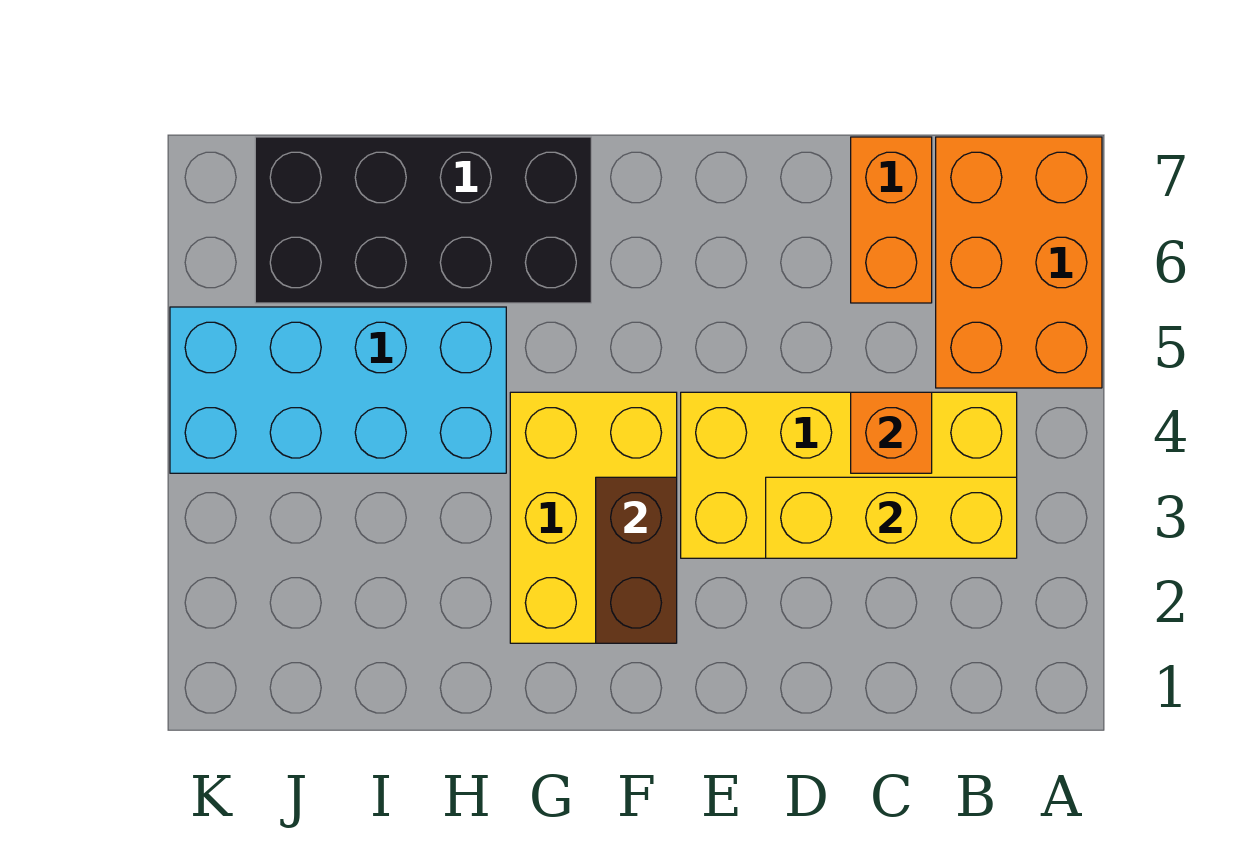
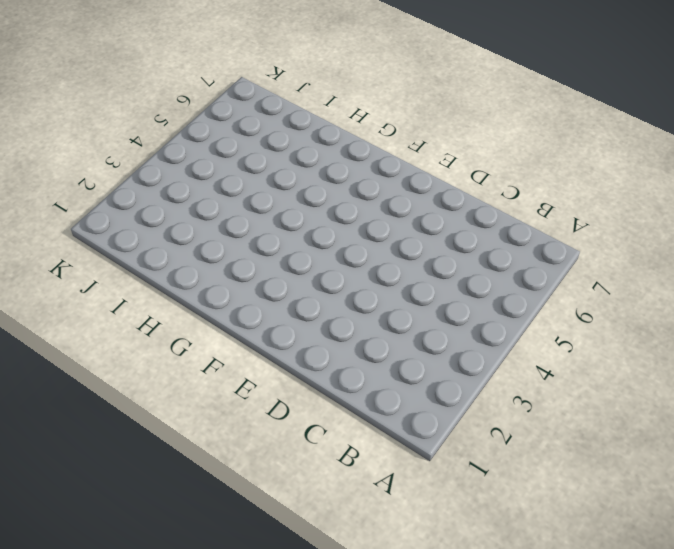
none -> orange 2x3 brick [936,137,1102,388]
none -> yellow 2x4 brick [681,392,1017,558]

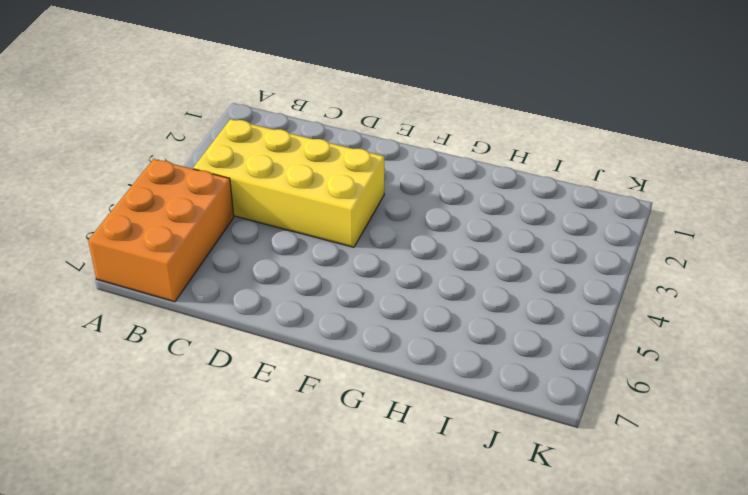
none -> orange 1x2 brick [851,137,932,303]
none -> yellow 2x3 brick [510,392,677,643]

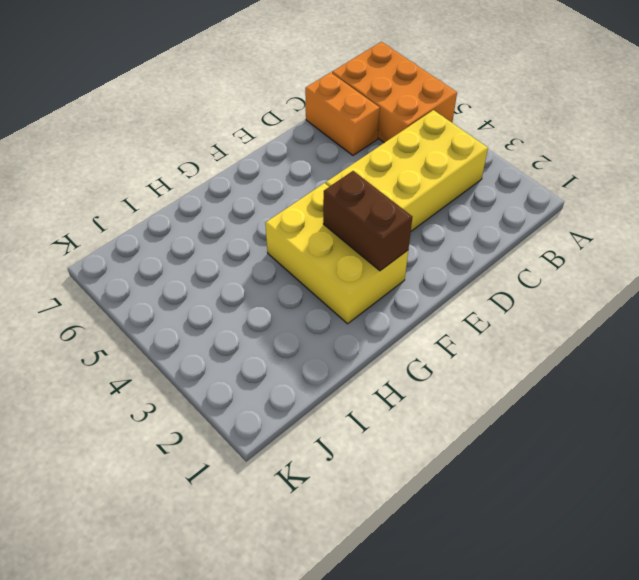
none -> black 2x4 brick [255,137,591,303]
none -> cyan 2x4 brick [170,307,506,473]

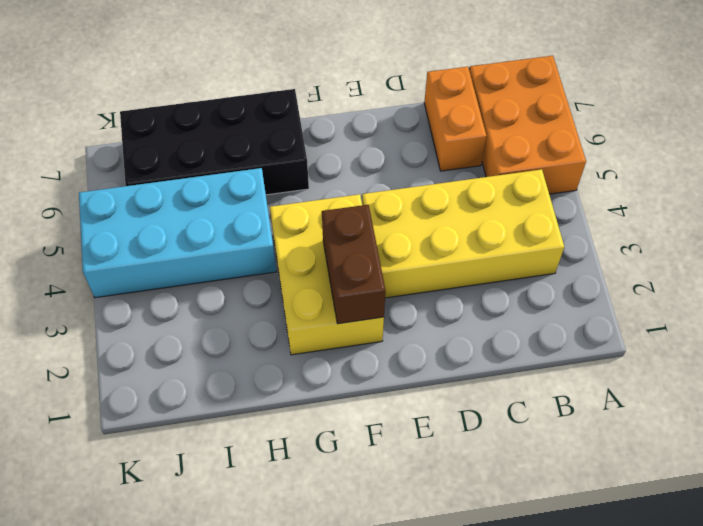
none -> yellow 1x3 brick [766,477,1017,558]
none -> orange 1x1 brick [851,392,932,473]

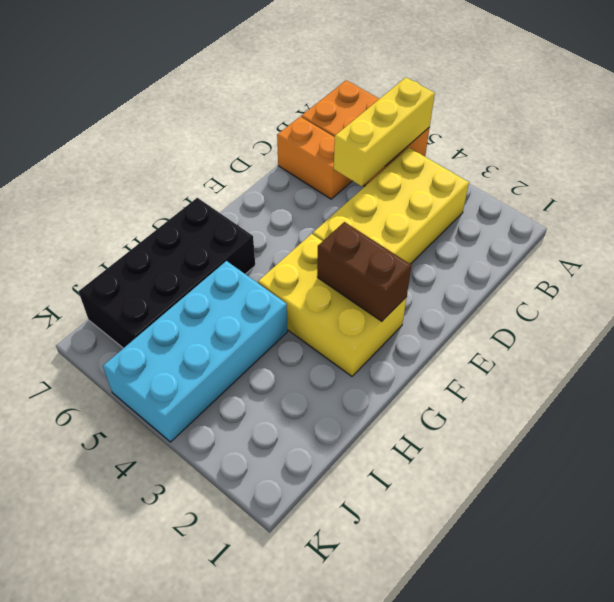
yellow 1x3 brick [334,77,435,186] -> yellow 1x3 brick moved to [766,477,1017,558]
none -> orange 1x1 brick [851,392,932,473]

